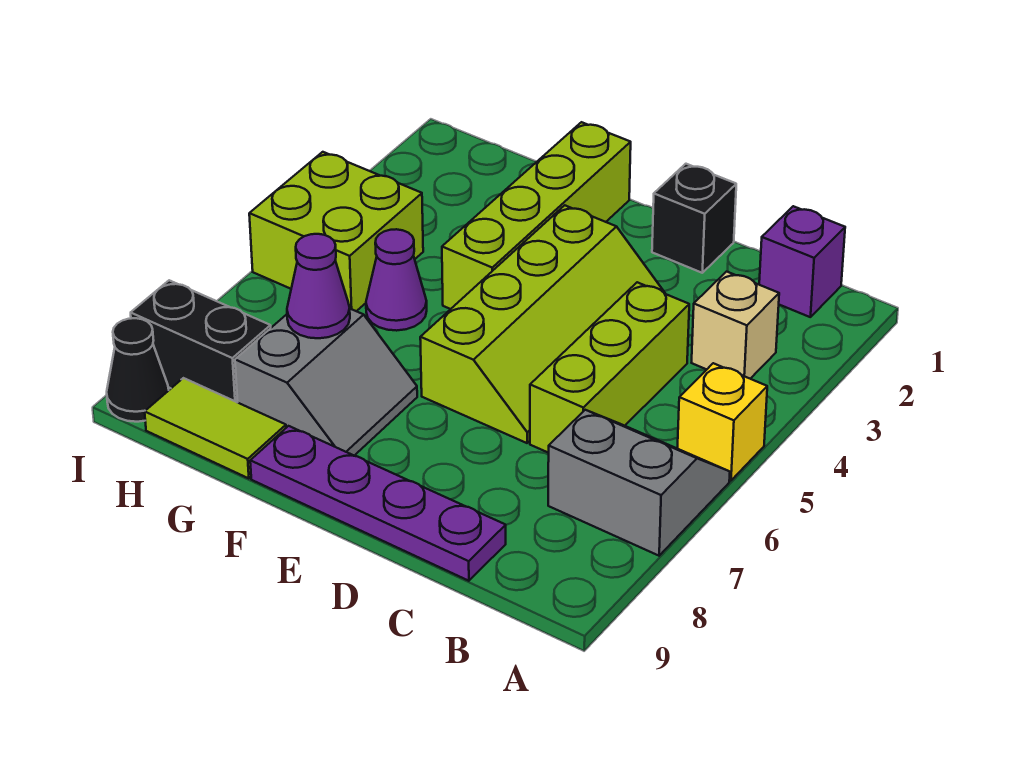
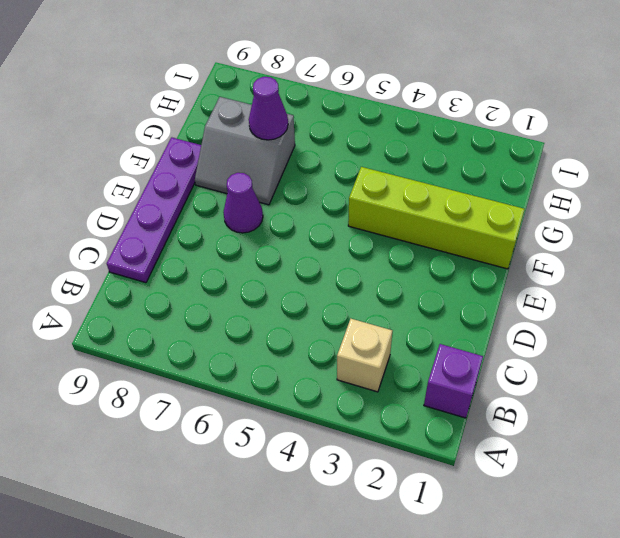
purple 1x1 cone [223,173,263,233] -> purple 1x1 cone moved to [366,229,427,331]
none -> yellow 1x1 brick [677,363,767,481]
none -> grey 2x2 slope [548,410,730,556]
none -> lime 1x3 brick [530,282,689,453]

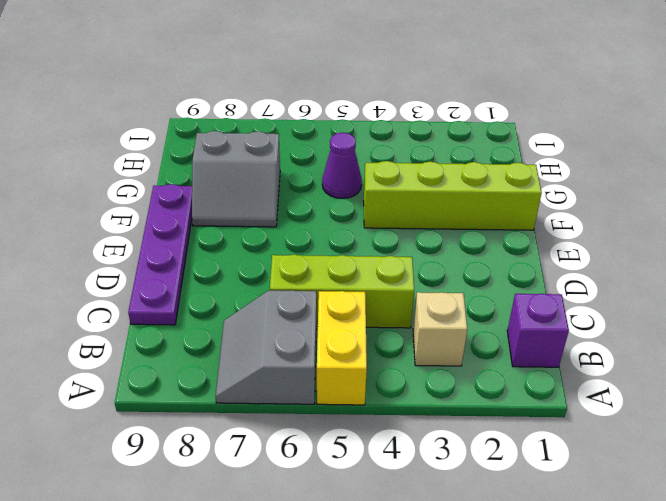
yellow 1x2 brick [317,291,367,405] -> yellow 1x1 brick [677,363,767,481]
grey 2x2 slope [215,290,317,404] -> grey 2x2 slope turned to [548,410,730,556]
none -> black 1x1 brick [652,164,736,273]
none -> lime 2x4 slope [420,205,665,443]
none -> lime 1x2 tile [145,378,286,478]

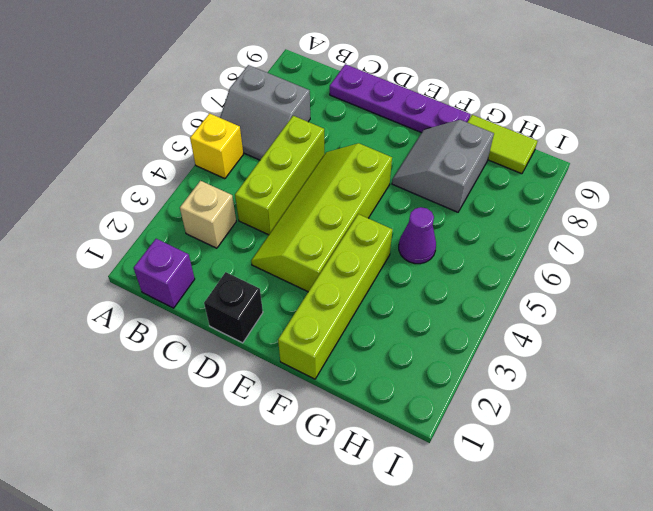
none -> lime 2x2 brick [249,152,423,311]
none -> black 1x2 brick [131,280,271,402]
none -> black 1x1 cone [107,318,169,422]

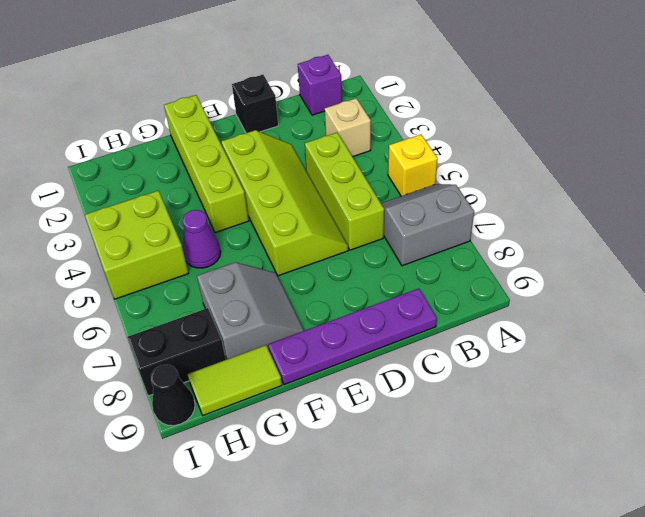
none -> purple 1x1 cone [287,234,350,338]

